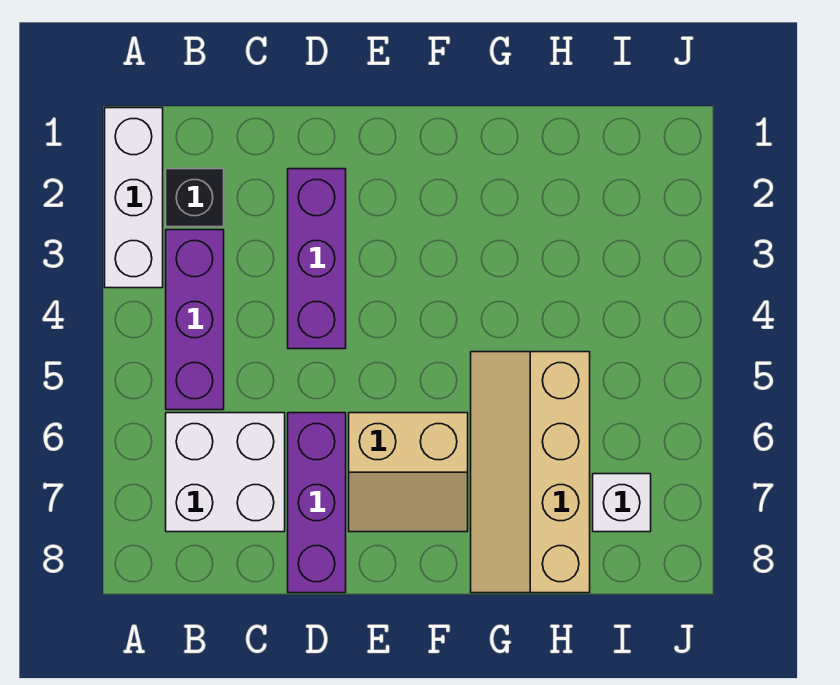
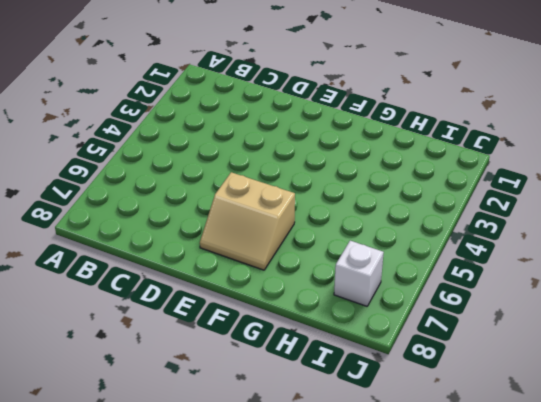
none -> white 1x3 brick [105,108,163,288]
none -> black 1x1 brick [166,169,224,227]

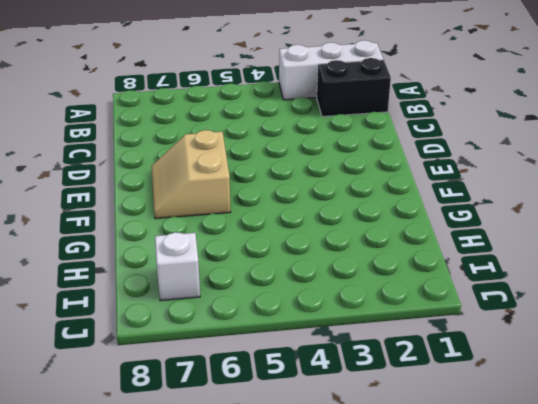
black 1x2 brick [317,58,391,117] -> black 1x1 brick [166,169,224,227]
none -> purple 1x3 brick [166,230,224,410]
none -> white 2x2 brick [166,413,285,532]

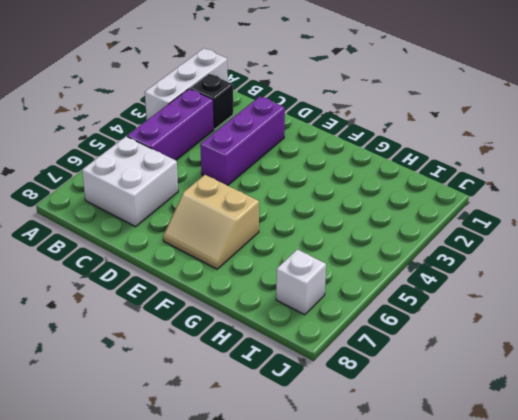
none -> purple 1x3 brick [288,413,346,593]
none -> tan 2x4 slope [471,352,590,593]

